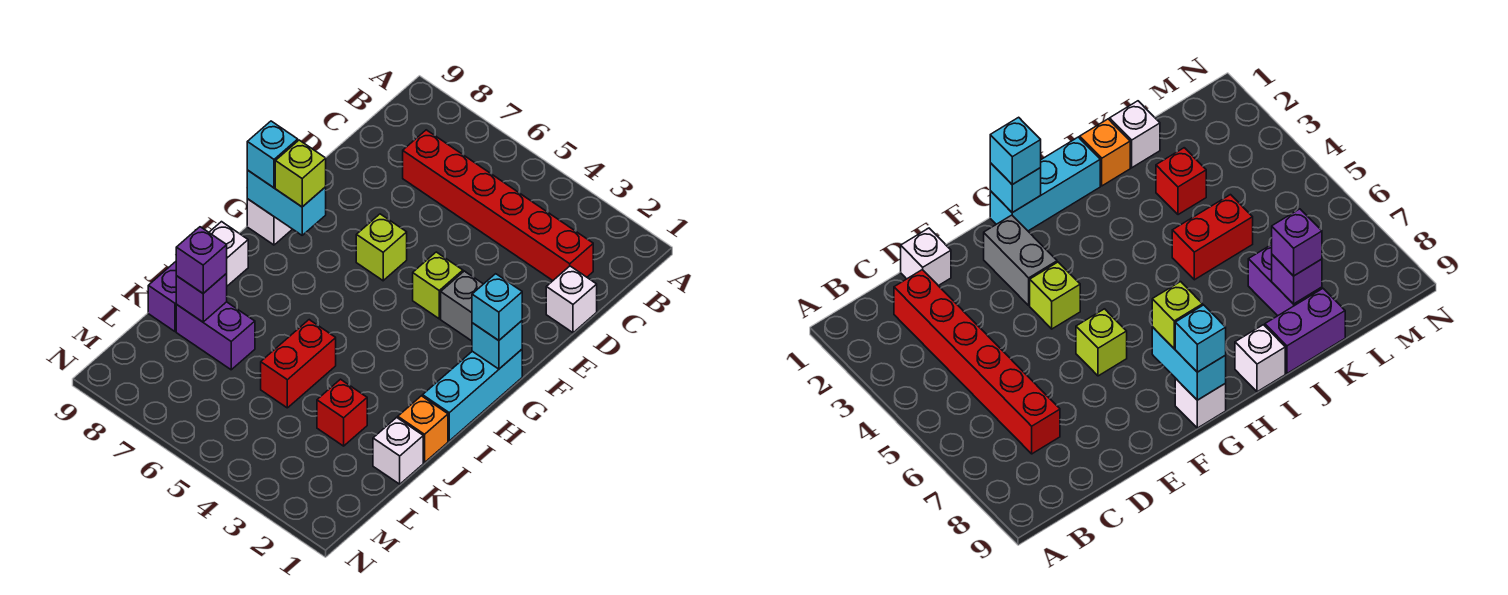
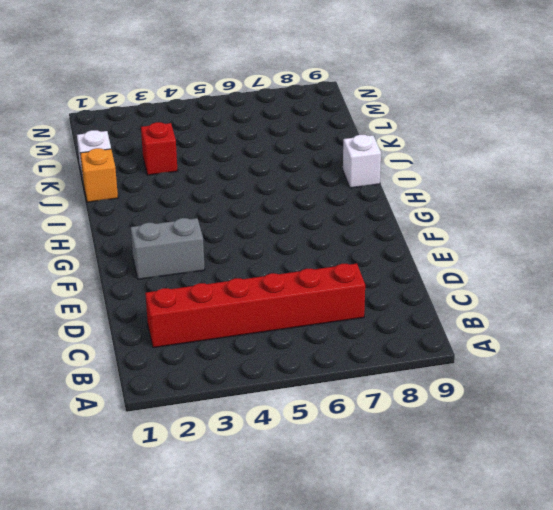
none -> white 1x1 brick [546,266,597,333]
none -> lime 1x1 brick [413,252,463,319]
none -> lime 1x1 brick [356,214,407,281]

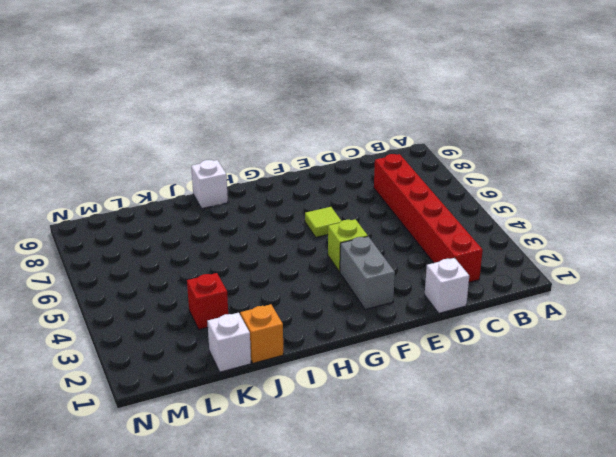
lime 1x1 tile [305,207,341,237] -> lime 1x1 brick [356,214,407,281]
none -> cyan 1x3 brick [423,350,522,441]
none -> white 1x1 brick [247,199,292,245]
none -> red 1x2 brick [261,320,336,408]

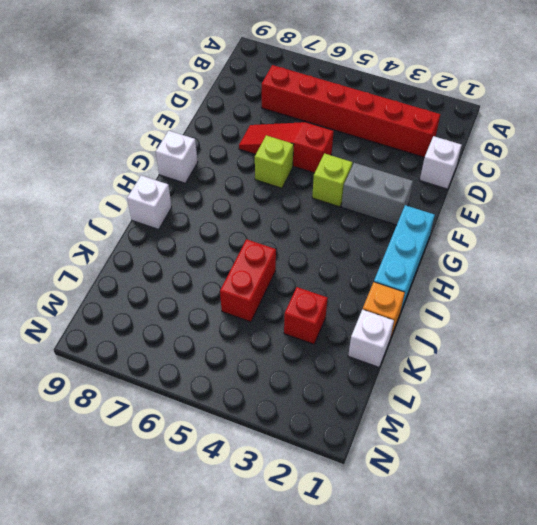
red 1x3 slope [239,122,334,173] -> none
none -> purple 1x2 brick [148,262,177,331]
none -> purple 1x2 brick [176,302,255,370]
none -> cyan 1x1 brick [472,321,522,369]

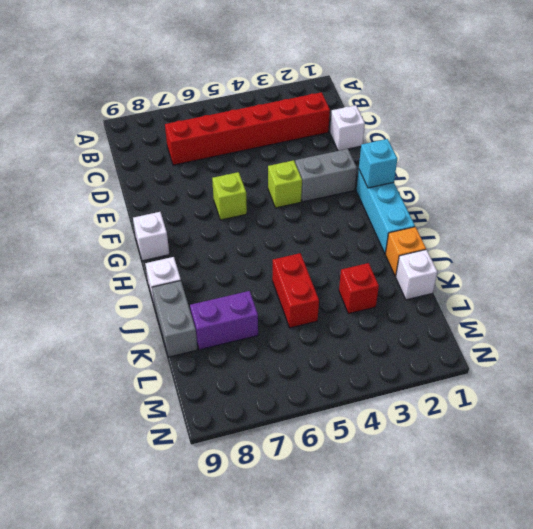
grey 1x2 brick [152,281,198,357] -> purple 1x2 brick [148,262,177,331]
none -> cyan 1x2 brick [247,170,326,235]
none -> purple 1x1 brick [176,274,227,322]
none -> cyan 1x1 brick [472,274,522,341]

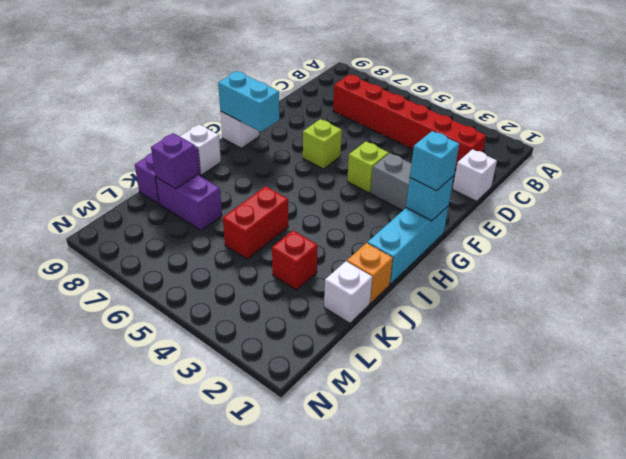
none -> lime 1x1 brick [275,140,326,207]
none -> cyan 1x1 brick [247,121,298,188]
none -> purple 1x1 brick [176,227,227,293]

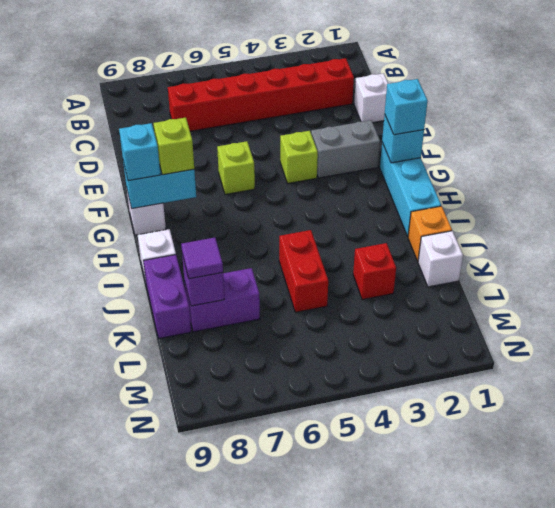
purple 1x1 tile [181,238,223,279] -> purple 1x1 brick [176,227,227,293]

